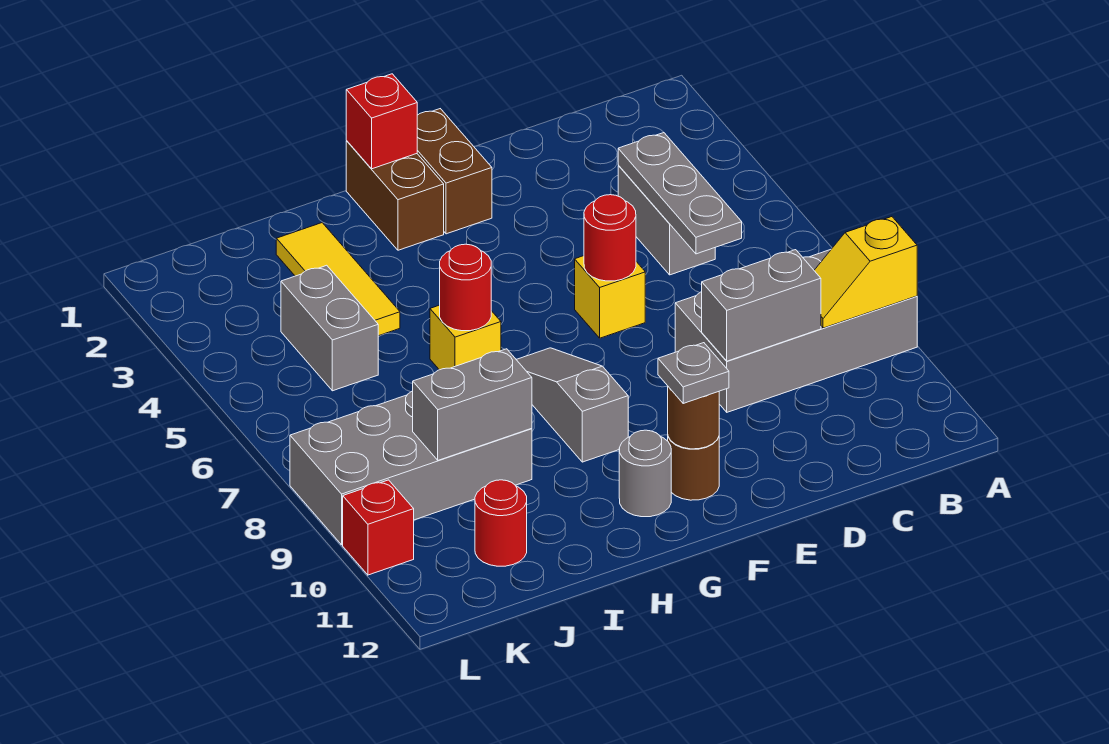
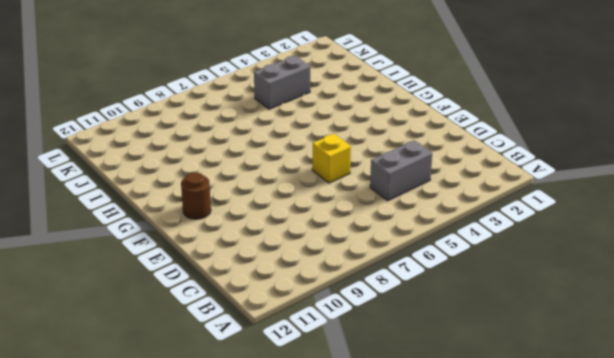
none -> grey 2x4 brick [675,250,917,412]
none -> brown 1x2 brick [417,109,492,234]
none -> brown 1x2 brick [346,141,444,250]

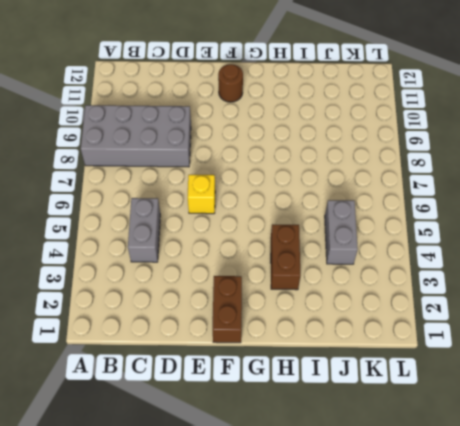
brown 1x2 brick [271,224,300,290] -> brown 1x2 brick moved to [346,141,444,250]
none -> grey 1x3 slope [516,348,628,462]
none -> grey 1x1 round brick [619,430,671,517]
none -> yellow 1x1 brick [430,305,501,370]

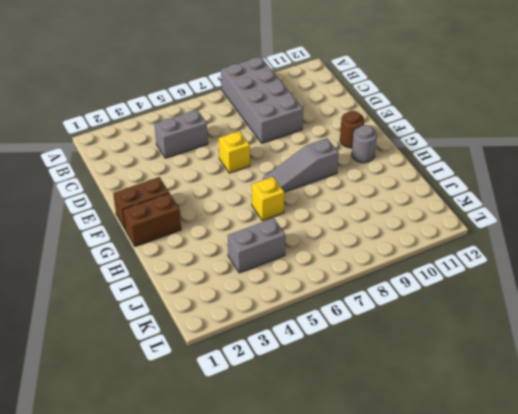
none -> yellow 1x3 tile [276,223,400,336]
none -> grey 2x4 brick [290,391,532,545]
none -> red 1x1 round brick [475,480,527,566]

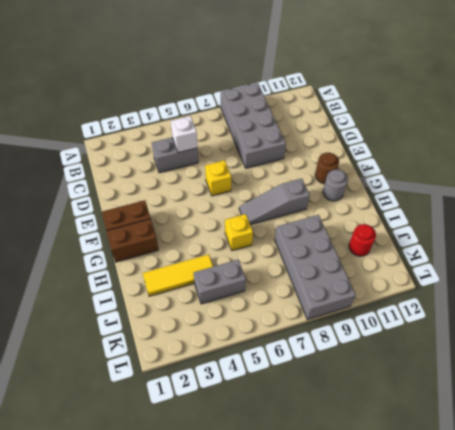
white 1x1 brick [171,116,198,153] -> grey 1x3 plate [618,133,742,254]
none -> red 1x1 brick [343,480,414,575]
none -> yellow 1x2 slope [814,217,917,328]
none -> grey 1x2 brick [702,250,821,361]

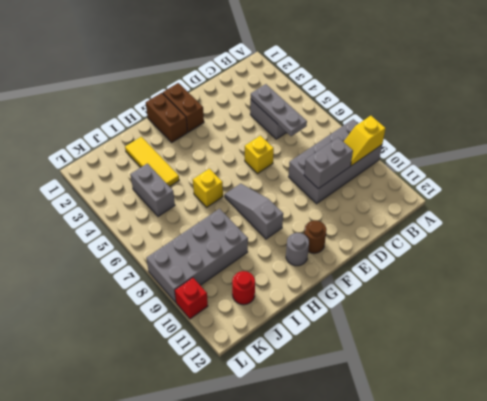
none -> red 1x1 round brick [584,195,636,281]
none -> brown 1x1 round brick [668,387,719,449]
none -> red 1x1 brick [346,74,417,169]

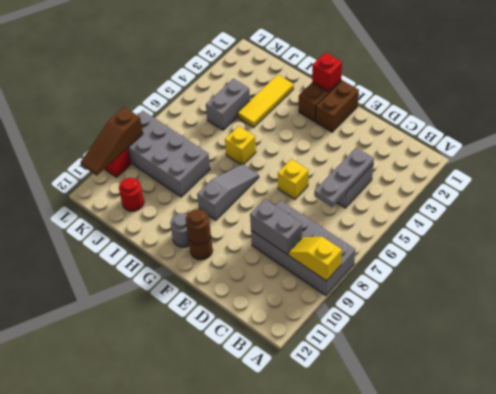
brown 1x3 slope [81,107,143,176] -> none
none -> red 1x1 round brick [584,195,636,281]
none -> red 1x1 round brick [440,244,491,331]
none -> grey 1x2 brick [413,349,532,460]

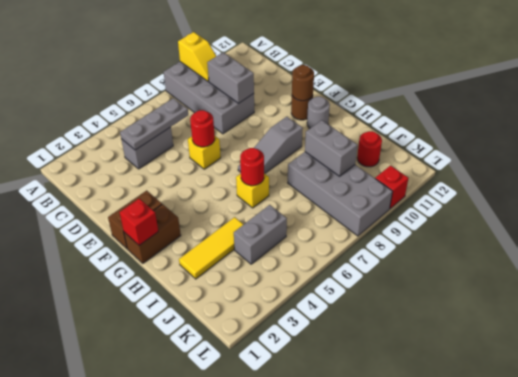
none -> grey 1x1 plate [658,343,729,403]

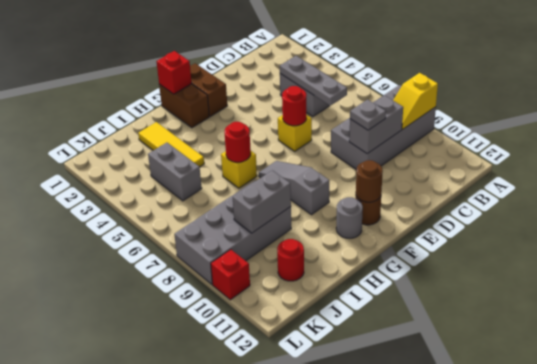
grey 1x1 plate [350,99,386,130] -> grey 1x1 plate moved to [658,343,729,403]

